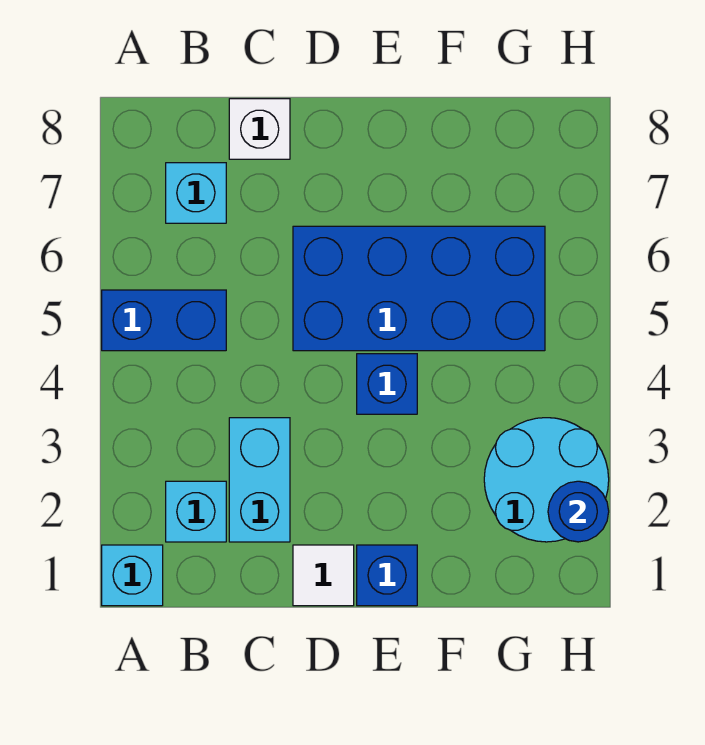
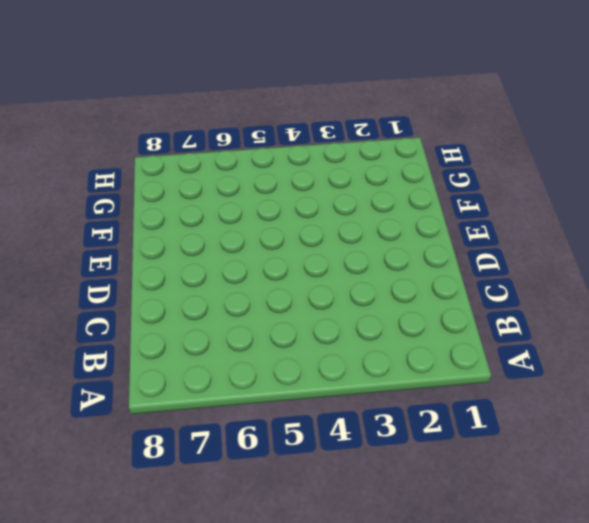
none -> cyan 1x1 brick [102,545,163,606]
none -> blue 1x2 brick [102,290,226,351]
none -> cyan 1x1 brick [166,481,226,542]

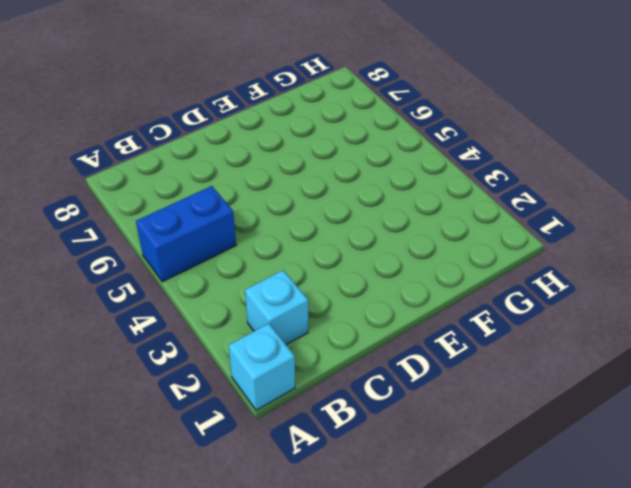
none -> cyan 1x1 brick [166,163,226,223]
none -> cyan 1x2 brick [229,418,290,542]
none -> white 1x1 brick [229,99,290,159]

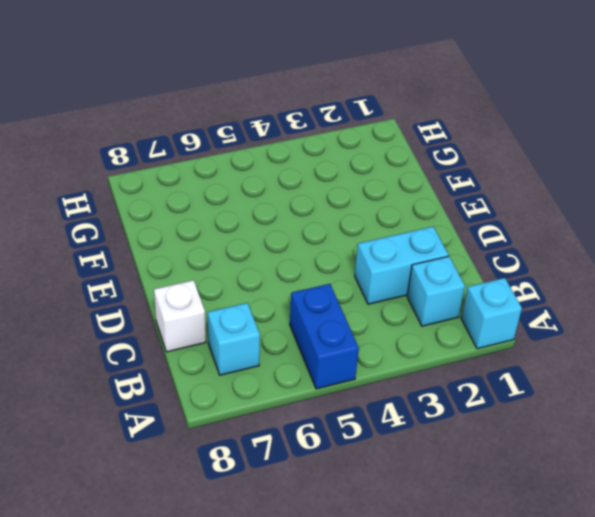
none -> white 1x1 tile [293,545,354,606]
none -> blue 2x4 brick [293,226,545,351]
none -> blue 1x1 brick [357,545,417,606]

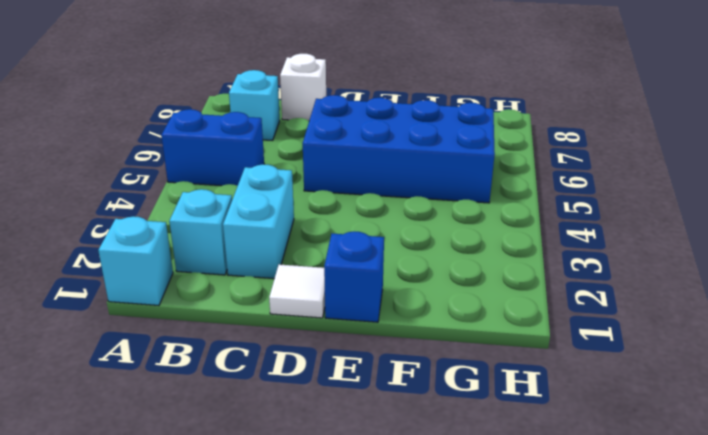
none -> blue 1x1 brick [357,354,417,414]
none -> cyan 2x2 round brick [484,418,609,542]
none -> blue 1x1 round brick [548,481,609,542]

